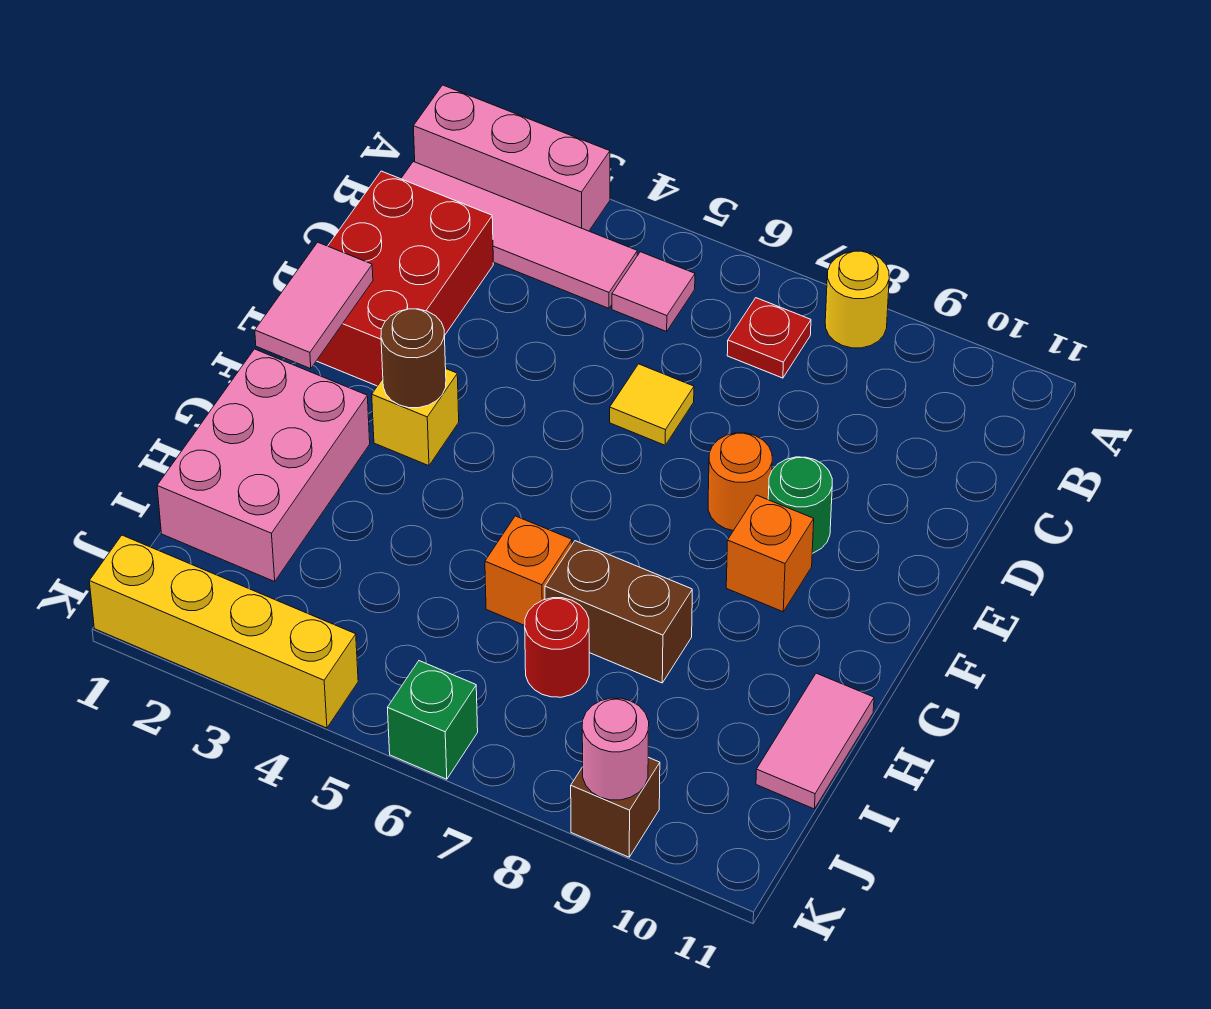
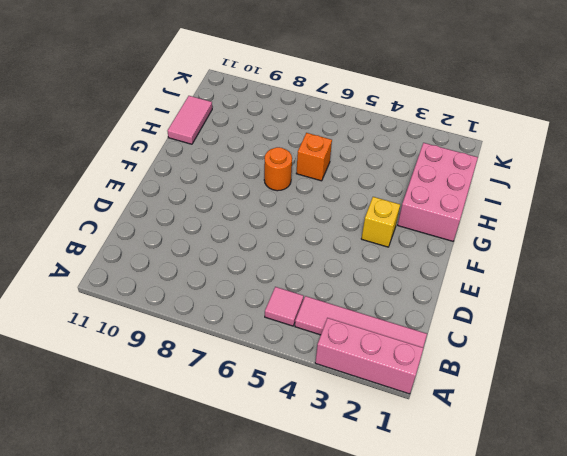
orange 1x1 round brick [264,147,292,191] -> orange 1x1 round brick moved to [708,433,772,531]
none -> yellow 1x1 round brick [825,251,889,348]
none -> red 1x1 plate [727,298,811,378]
none -> red 2x3 brick [317,171,493,386]

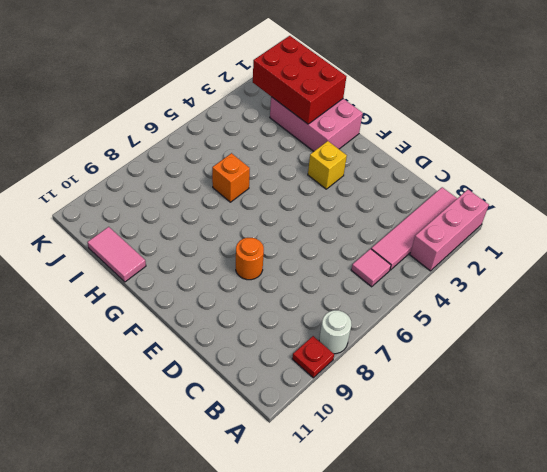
white 1x1 round brick [319,310,351,354] -> yellow 1x1 round brick [825,251,889,348]
red 1x1 plate [292,336,334,378] -> red 1x1 plate moved to [727,298,811,378]
red 2x3 brick [253,36,347,124] -> red 2x3 brick moved to [317,171,493,386]
none -> yellow 1x1 tile [610,364,694,445]
none -> green 1x1 round brick [768,457,832,553]
none -> orange 1x1 brick [726,495,814,612]

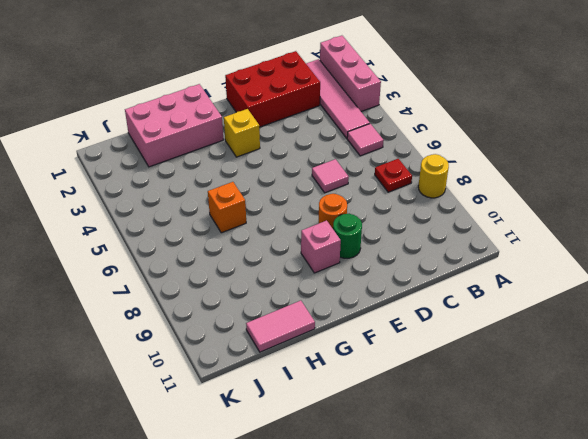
pink 1x1 tile [312,159,349,193] -> yellow 1x1 tile [610,364,694,445]
pink 1x1 brick [301,220,341,273] -> orange 1x1 brick [726,495,814,612]
none -> brown 1x2 brick [545,541,692,683]
none -> red 1x1 round brick [525,598,589,697]
none -> yellow 1x4 brick [89,535,358,728]

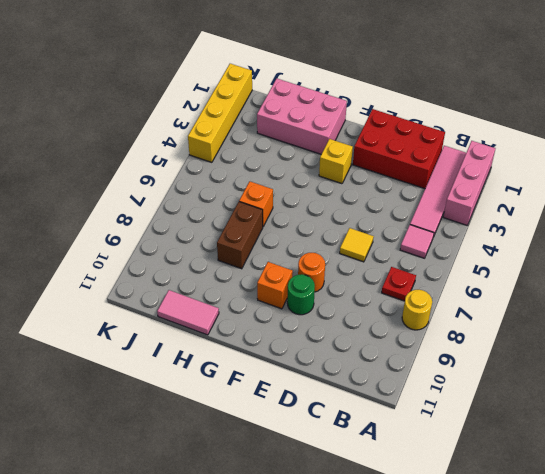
none -> red 1x1 round brick [525,598,589,697]
none -> green 1x1 brick [388,661,478,779]
none -> brown 1x1 brick [571,757,660,857]

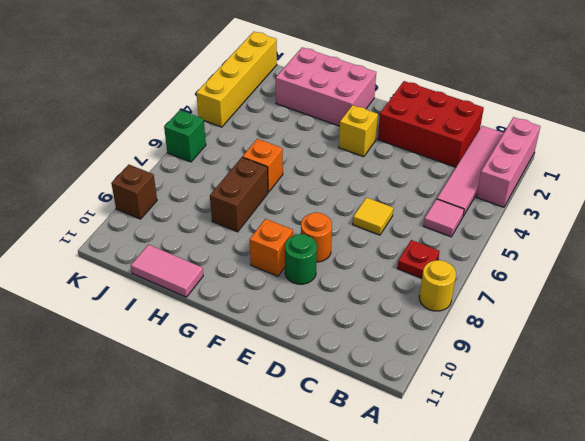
none -> red 1x1 round brick [525,598,589,697]
none -> pink 1x2 tile [255,242,373,369]
none -> brown 1x1 round brick [381,309,446,408]

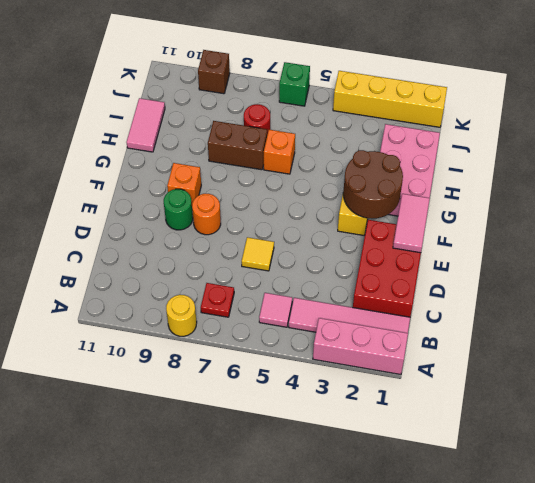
brown 2x2 round brick [343,150,403,219] -> brown 1x1 round brick [381,309,446,408]
none -> pink 1x1 round brick [582,698,649,800]

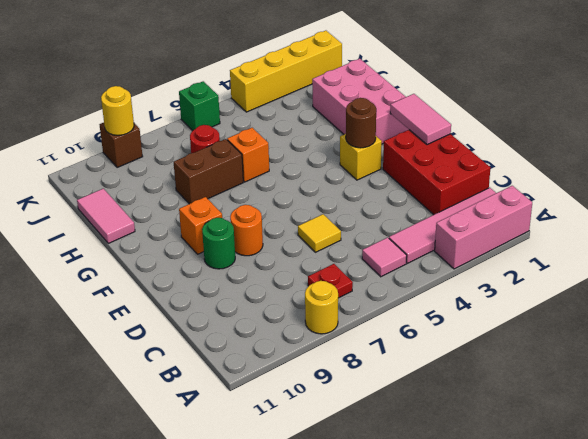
yellow 1x1 round brick [101,86,134,135] -> pink 1x1 round brick [582,698,649,800]

